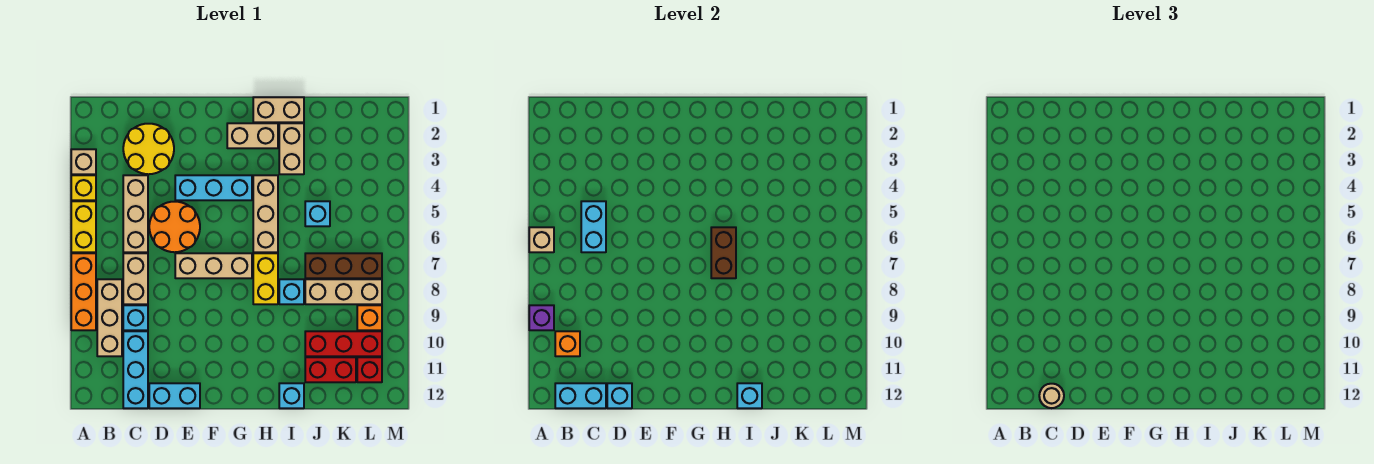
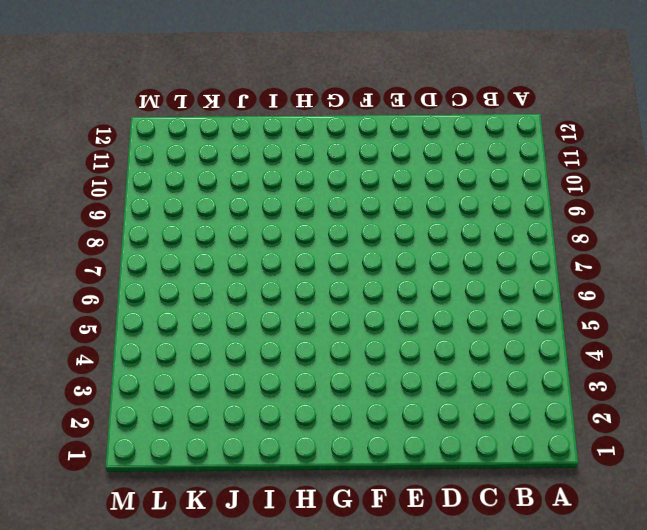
none -> tan 1x1 brick [71,149,96,174]
none -> yellow 1x1 brick [71,175,96,200]
none -> yellow 1x2 brick [71,201,96,252]
none -> orange 1x3 brick [71,253,96,330]

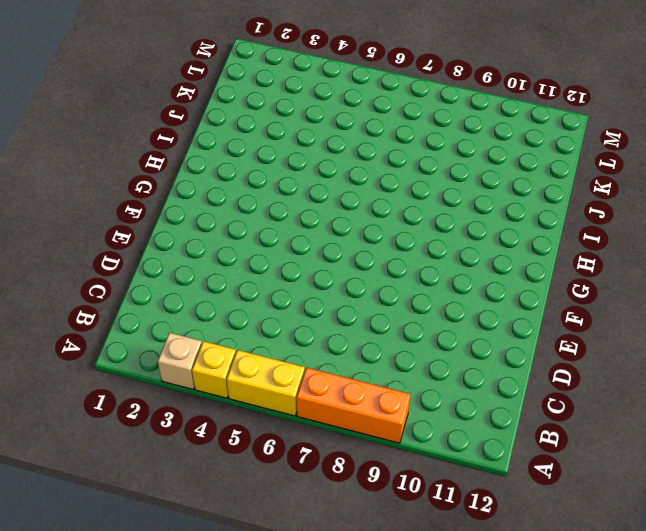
none -> tan 1x3 brick [97,279,122,356]
none -> yellow 2x2 round brick [123,124,174,174]
none -> tan 1x3 brick [123,175,148,252]
none -> tan 1x2 brick [123,253,148,304]

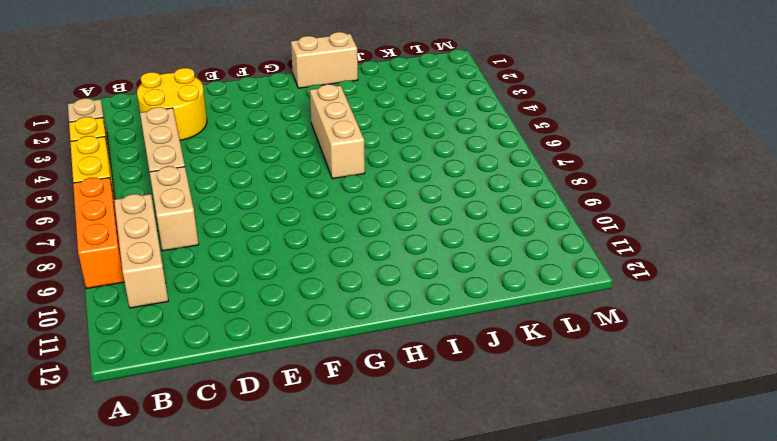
none -> cyan 1x1 brick [123,305,148,330]
none -> cyan 1x3 brick [123,331,148,408]
none -> orange 2x2 round brick [149,202,200,252]
none -> cyan 1x2 brick [149,383,200,408]

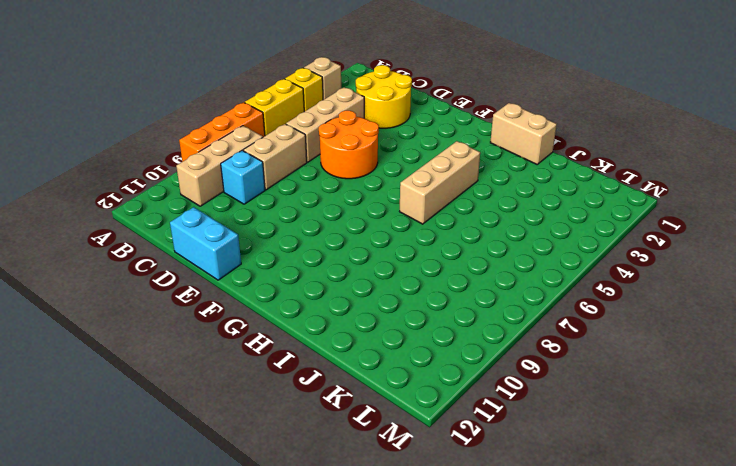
none -> cyan 1x3 brick [123,331,148,408]
none -> cyan 1x3 brick [175,175,252,200]
none -> tan 1x3 brick [175,253,252,278]
none -> tan 1x2 brick [227,123,278,148]

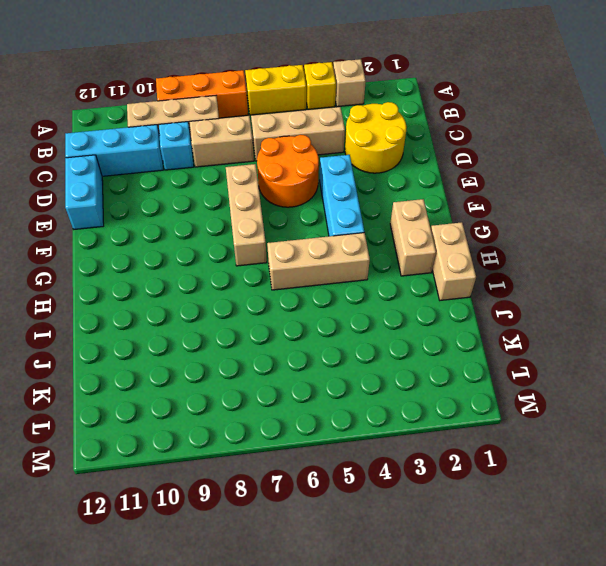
none -> yellow 1x2 brick [253,253,278,304]
none -> tan 1x2 brick [279,123,304,174]
none -> cyan 1x1 brick [279,279,304,304]
none -> cyan 1x1 brick [279,383,304,408]

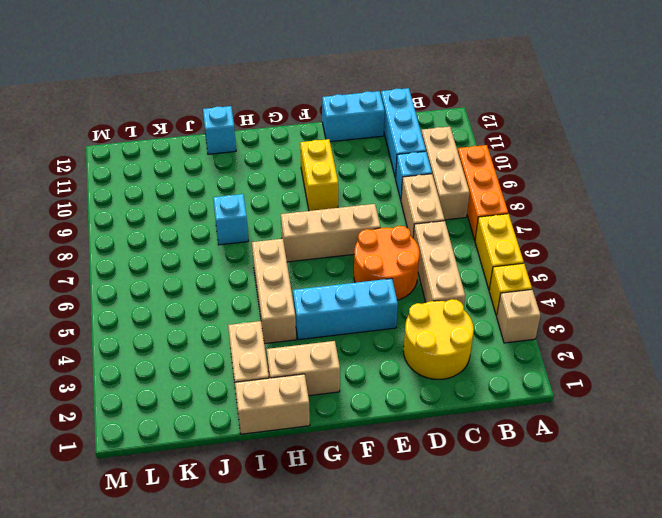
yellow 1x2 brick [300,139,338,211] -> yellow 1x2 brick moved to [253,253,278,304]
none -> cyan 1x1 brick [305,201,330,226]
none -> brown 1x3 brick [305,253,382,278]
none -> tan 1x3 brick [305,279,382,304]
none -> red 1x3 brick [305,331,382,356]

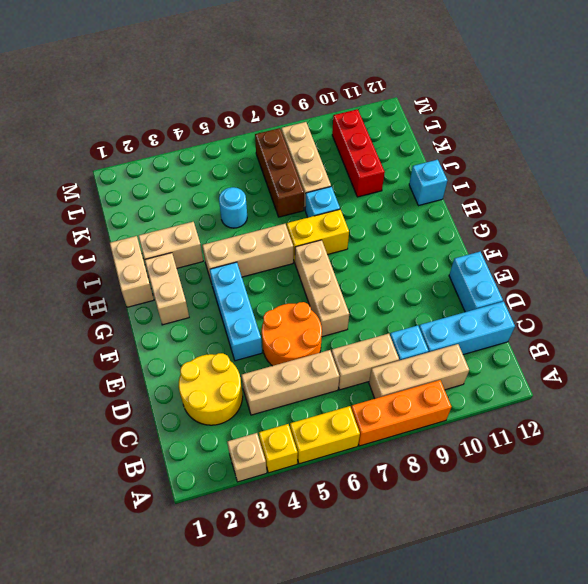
cyan 1x1 round brick [219,187,247,228] -> cyan 1x1 brick [305,201,330,226]
none -> red 1x2 brick [305,357,356,382]
none -> orange 1x1 brick [357,305,382,330]
none -> red 1x1 brick [357,357,382,382]
none -> tan 1x1 brick [529,227,554,252]

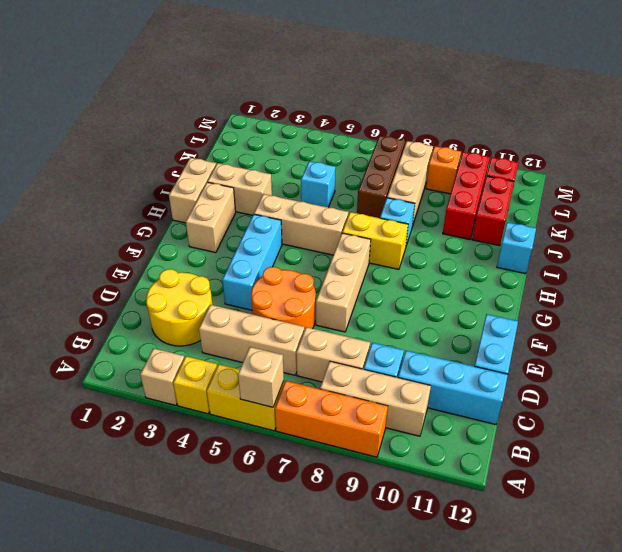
none -> purple 1x1 brick [529,305,554,330]
none -> orange 1x1 brick [555,331,580,356]
none -> cyan 1x2 brick [555,383,606,408]
none -> cyan 1x2 brick [581,201,606,252]

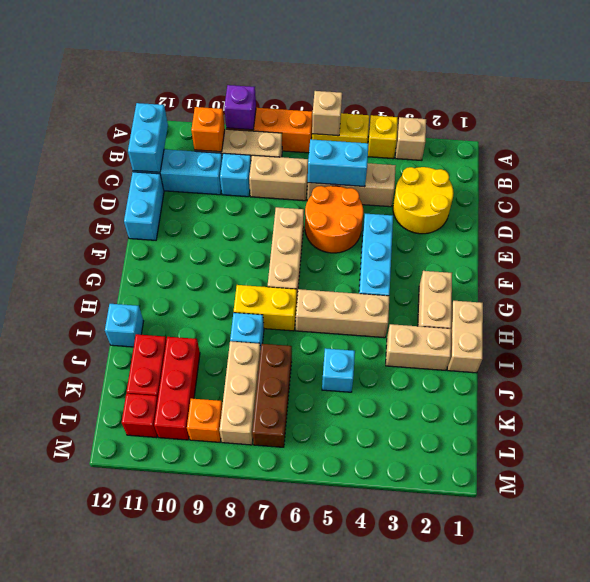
none -> cyan 1x1 brick [607,383,632,408]
none -> brown 1x2 brick [711,227,736,278]
none -> cyan 1x1 brick [737,383,762,408]
none -> tan 1x1 round brick [1039,384,1064,408]

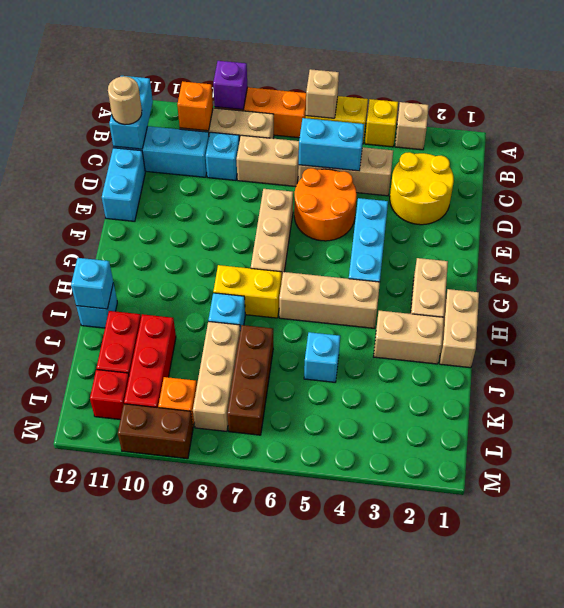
brown 1x2 brick [118,404,193,459] -> brown 1x2 brick moved to [711,227,736,278]
none -> cyan 1x1 brick [607,383,632,408]

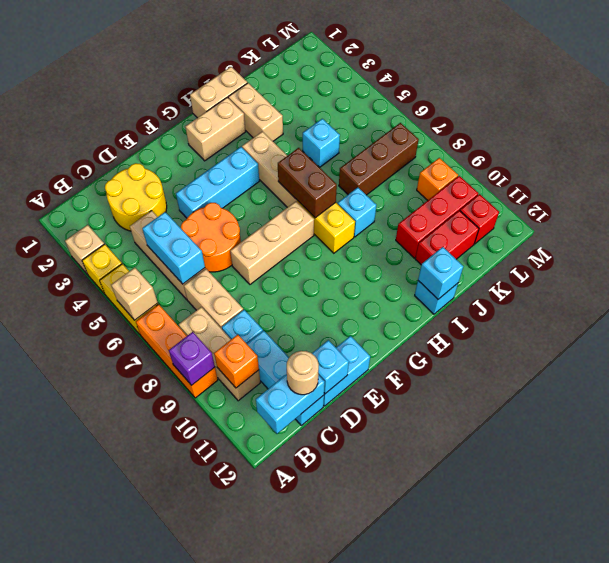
none -> tan 1x3 brick [305,279,382,304]

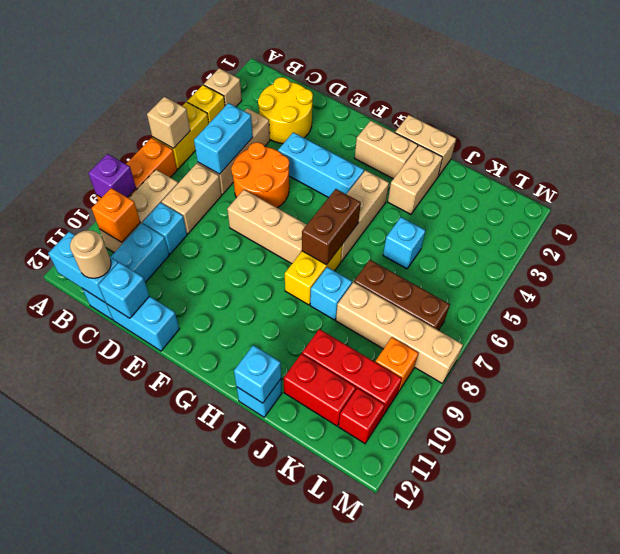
tan 1x4 brick [336,282,463,383] -> tan 1x3 brick [305,279,382,304]

